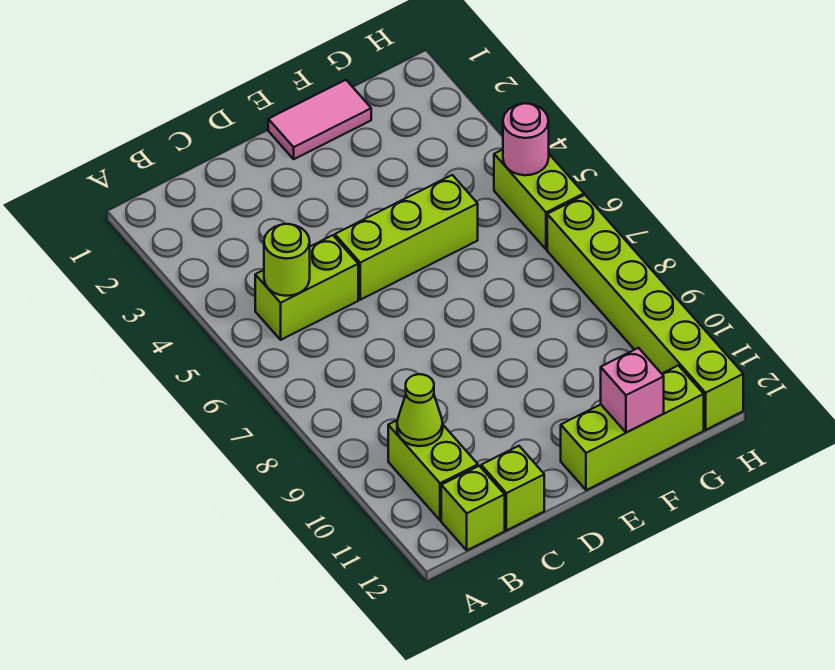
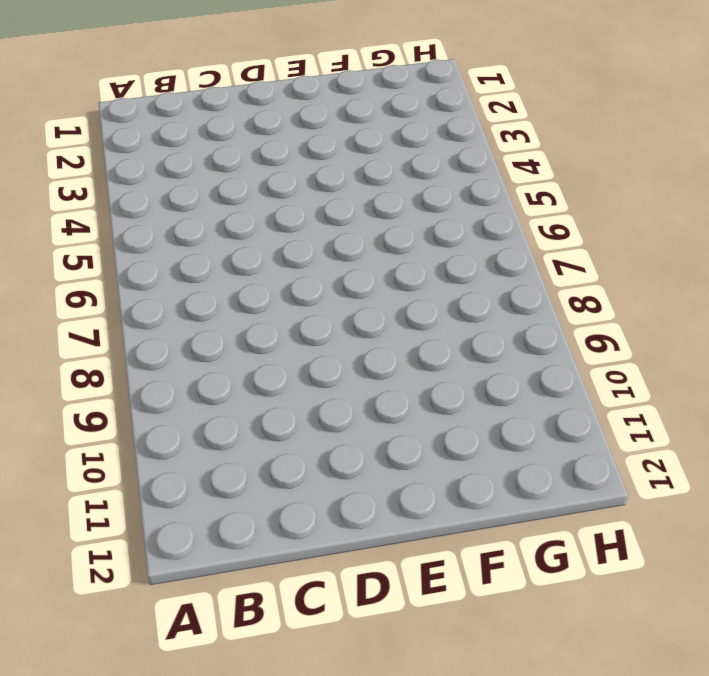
none -> lime 1x2 brick [255,235,358,340]
none -> lime 1x2 brick [388,420,478,520]
none -> lime 1x1 brick [441,466,505,550]

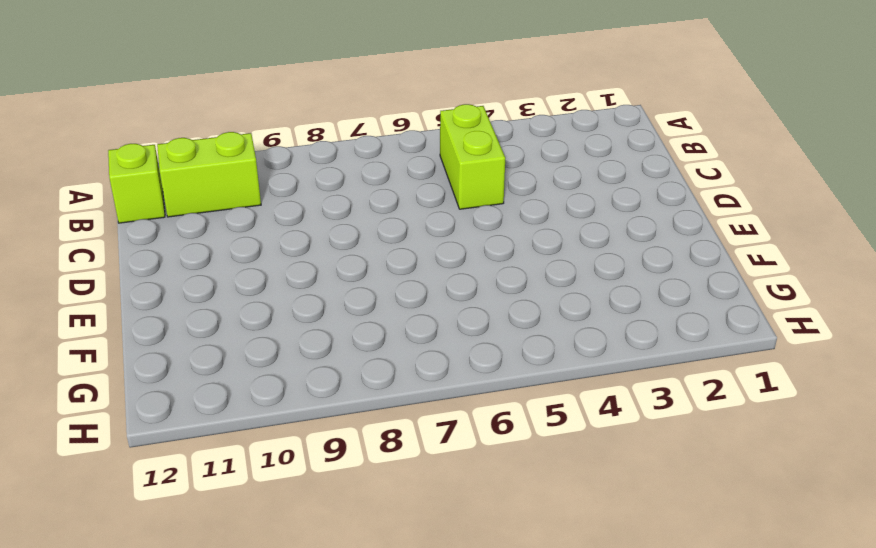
none -> lime 1x1 brick [481,446,544,530]
none -> lime 1x3 brick [335,175,478,300]
none -> pink 1x2 tile [268,80,371,159]

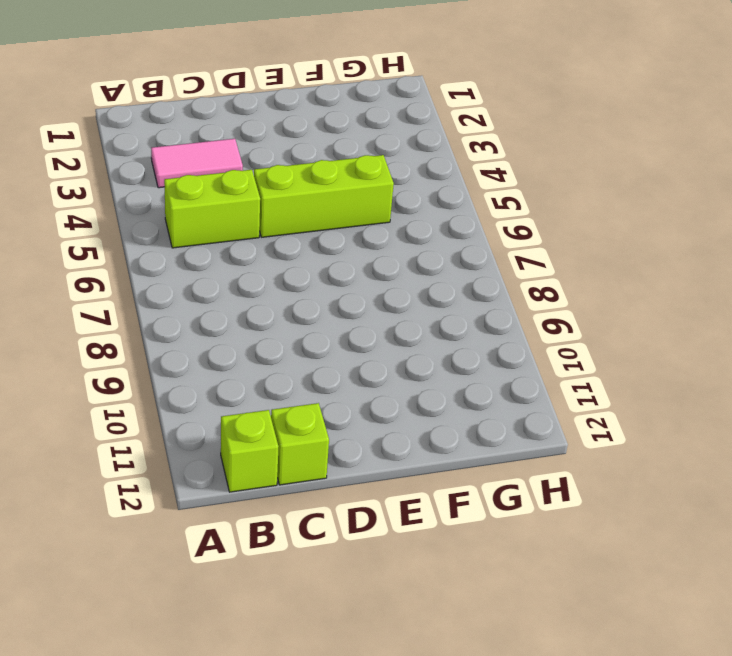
pink 1x2 tile [151,139,243,188] -> pink 1x2 tile moved to [268,80,371,159]
none -> lime 1x2 brick [388,420,478,520]
none -> lime 1x3 brick [561,365,704,490]
none -> lime 1x2 brick [494,150,584,249]

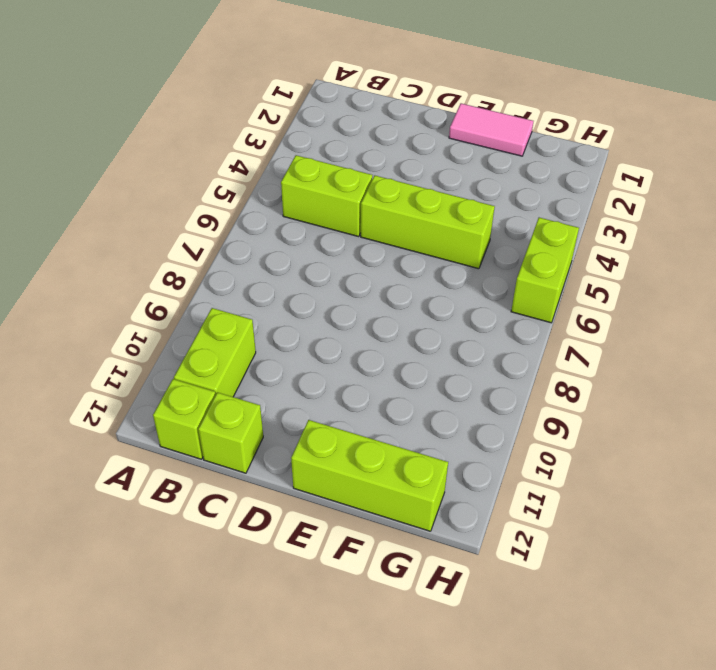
none -> lime 1x6 brick [547,195,743,430]
none -> lime 1x1 round brick [264,224,310,296]
none -> lime 1x1 cone [397,374,443,446]

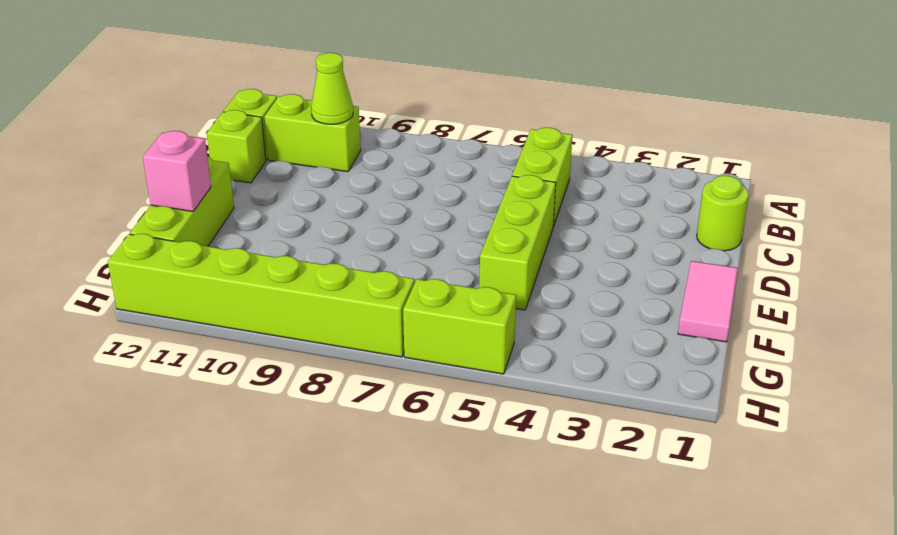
lime 1x1 round brick [697,176,749,251] -> lime 1x1 round brick moved to [264,224,310,296]
none -> pink 1x1 round brick [503,103,549,175]

